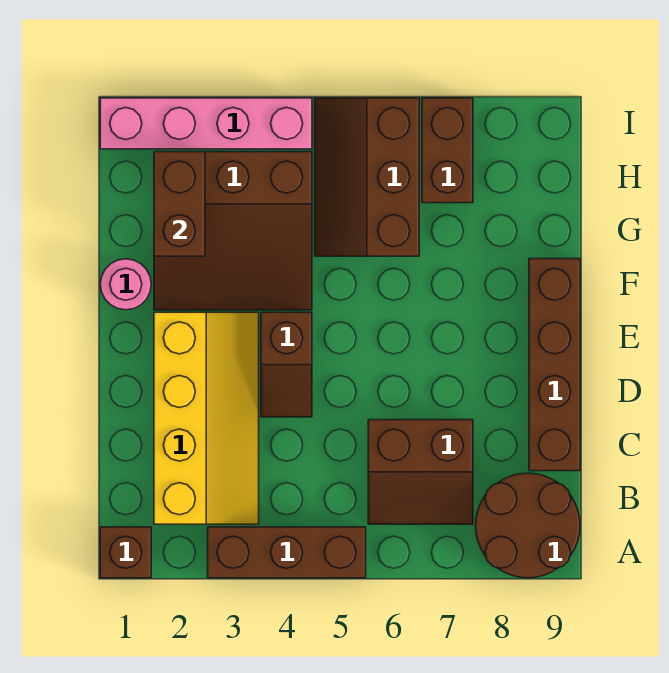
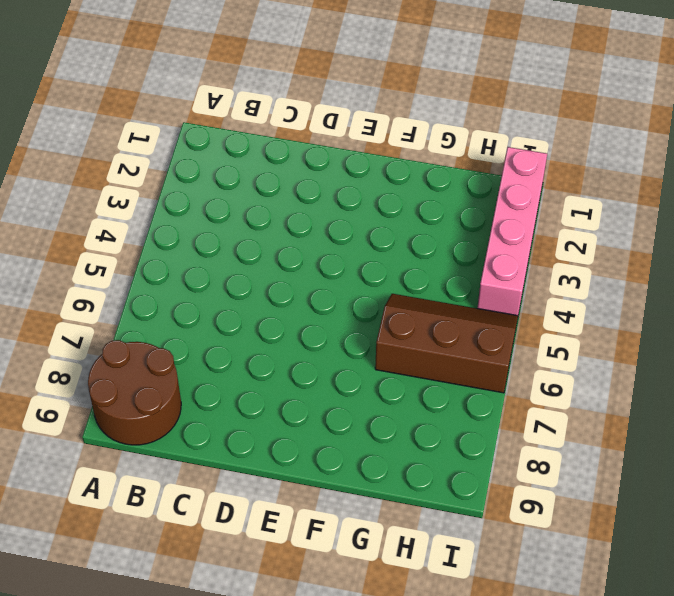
none -> brown 1x1 brick [100,527,151,578]
none -> brown 1x3 brick [208,527,366,578]
none -> yellow 2x4 slope [154,312,259,524]

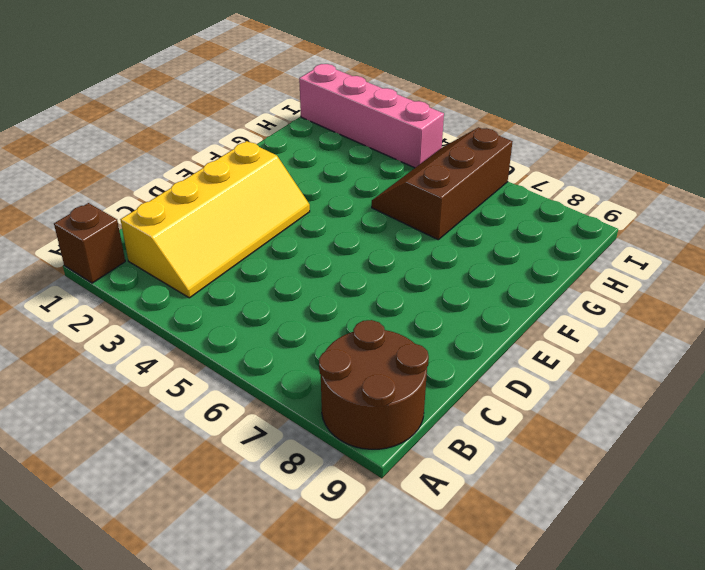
none -> brown 1x3 brick [208,527,366,578]
none -> brown 2x2 slope [368,420,473,524]
none -> brown 1x4 brick [529,259,580,471]

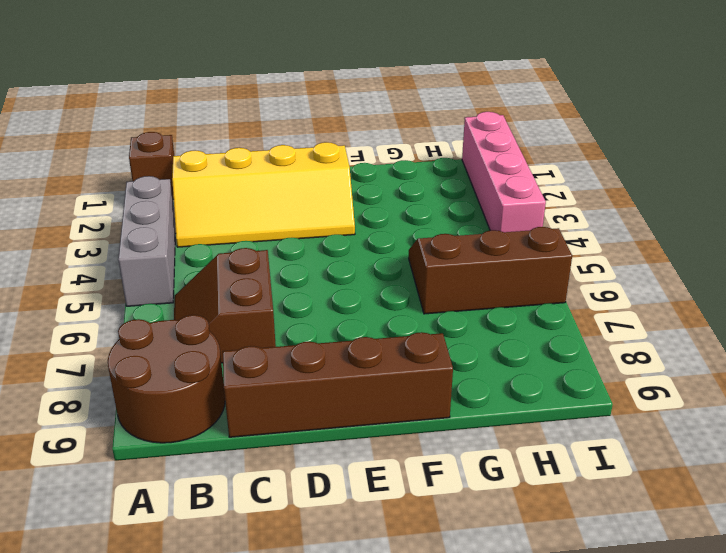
grey 1x3 brick [118,176,176,306] -> brown 1x3 brick [208,527,366,578]
none -> brown 1x2 slope [261,312,312,417]
none -> pink 1x1 round brick [100,259,151,310]
none -> brown 3x3 slope [154,152,312,310]

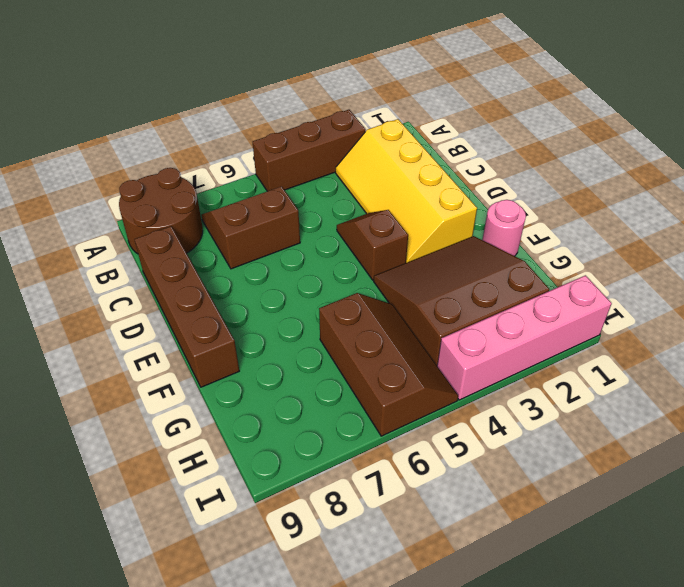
none -> brown 1x1 brick [100,527,151,578]
none -> brown 1x2 brick [422,98,473,203]
none -> brown 1x2 brick [154,152,205,256]

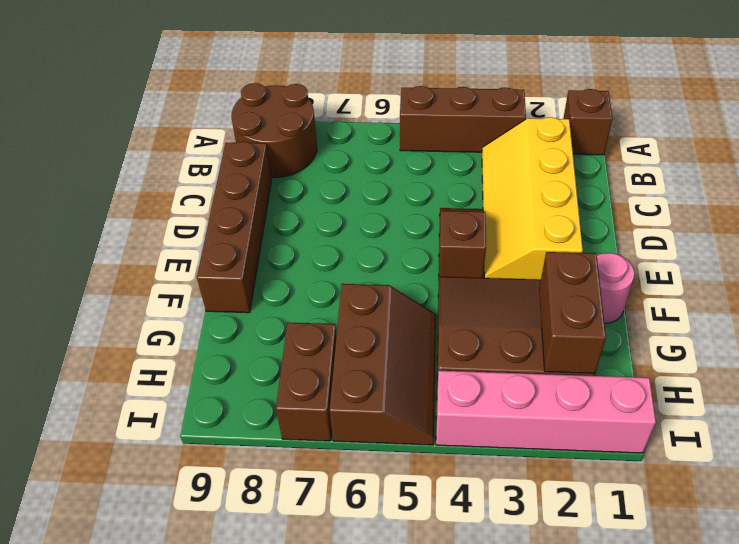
none -> brown 2x2 slope [368,420,473,524]

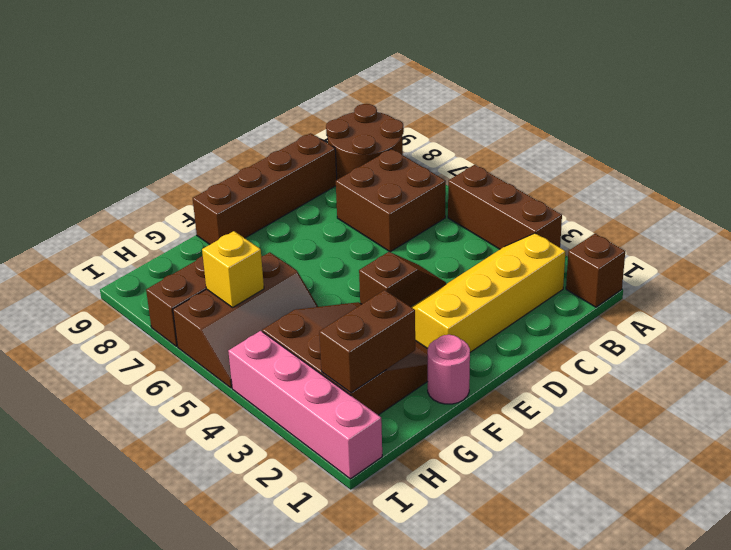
brown 2x2 brick [336,149,446,252] -> brown 2x2 slope [368,420,473,524]
yellow 1x1 brick [202,231,264,308] -> none

